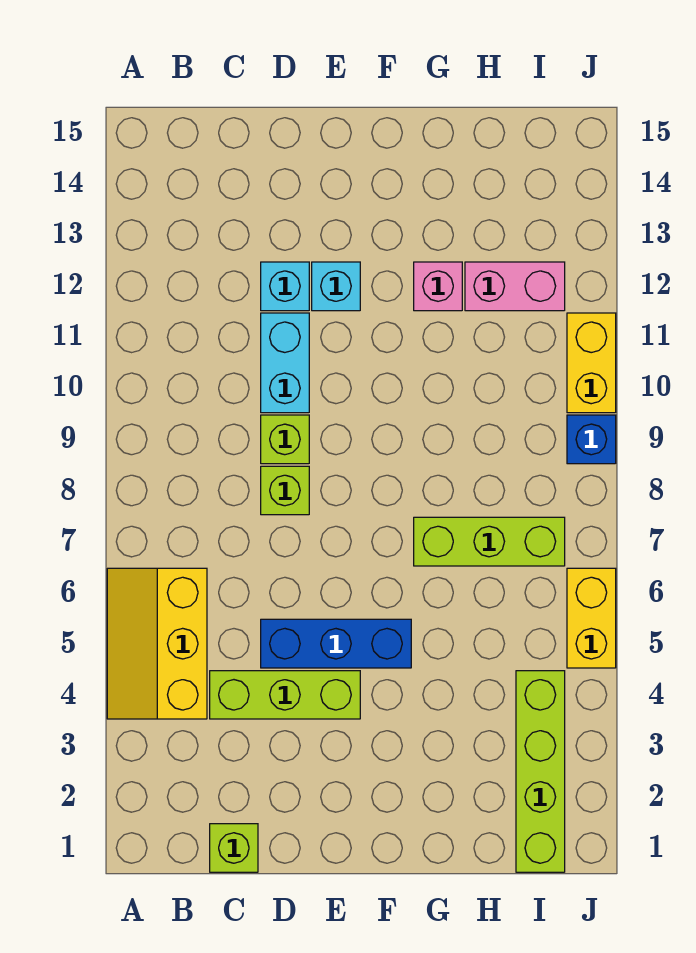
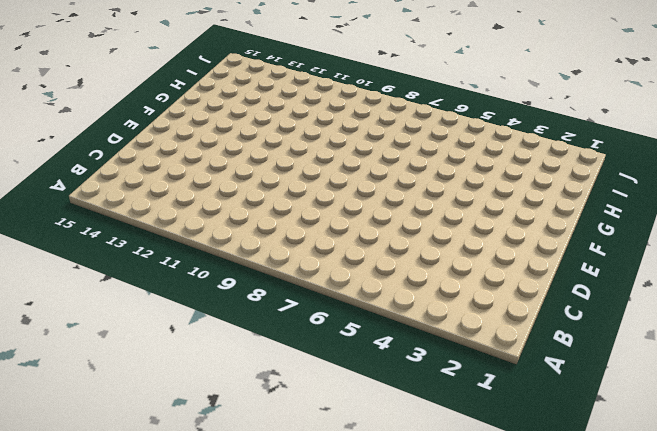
none -> yellow 2x3 slope [107,568,207,719]
none -> lime 1x1 brick [210,824,258,872]
none -> lime 1x3 brick [210,671,360,719]

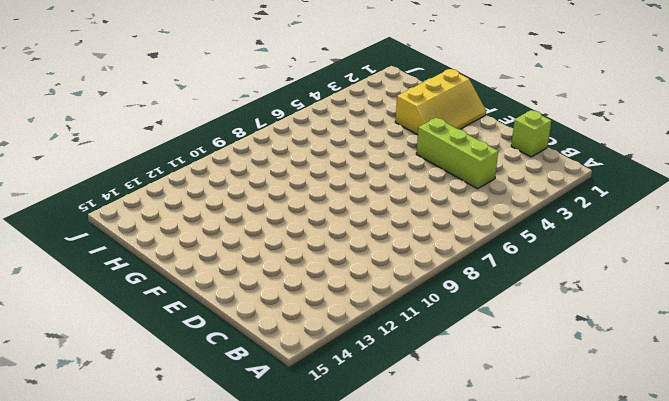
yellow 2x3 slope [395,69,486,135] -> yellow 2x3 slope moved to [107,568,207,719]
none -> blue 1x3 brick [261,619,411,668]
none -> lime 1x1 brick [261,466,309,515]
none -> lime 1x1 brick [261,415,309,464]

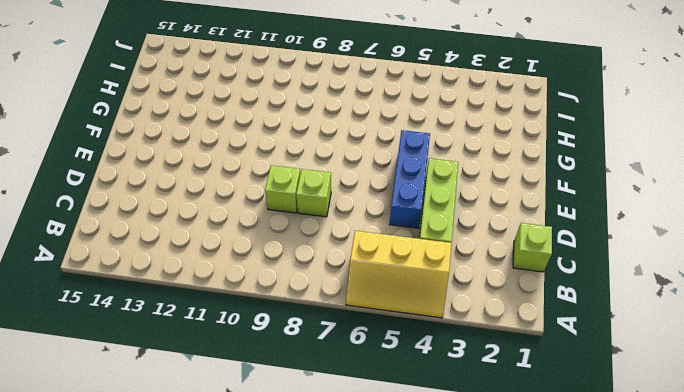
none -> cyan 1x2 brick [261,313,309,413]
none -> cyan 1x1 brick [261,262,309,311]
none -> cyan 1x1 brick [312,262,360,311]

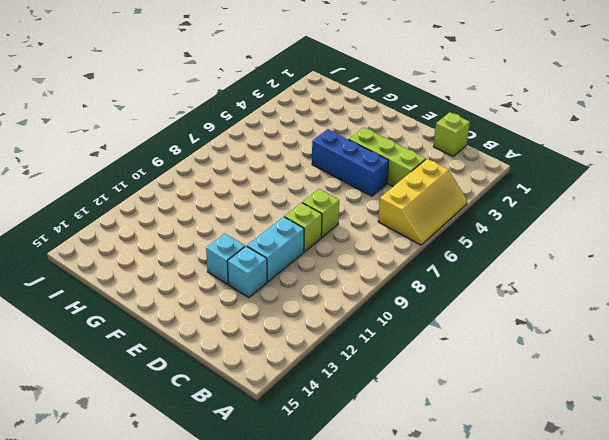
none -> lime 1x3 brick [414,517,565,566]
none -> pink 1x1 brick [414,262,462,311]
none -> pink 1x2 brick [465,262,565,311]

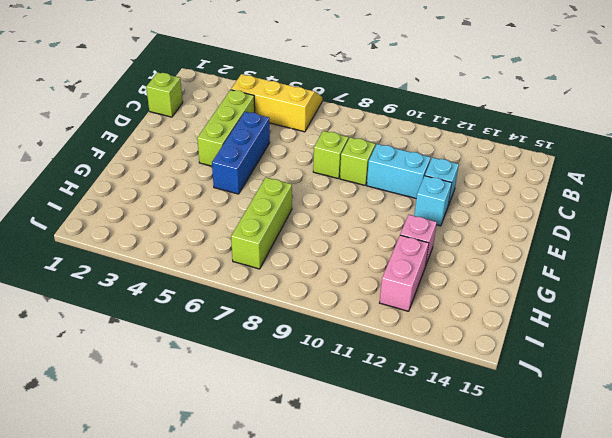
none -> lime 1x4 brick [516,671,565,872]
none -> yellow 1x2 brick [567,568,616,668]
none -> blue 1x1 brick [567,415,616,464]

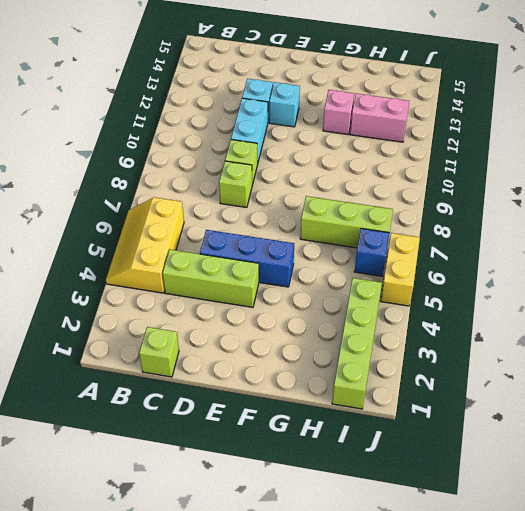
blue 1x1 brick [354,228,389,276] -> blue 1x1 brick moved to [567,415,616,464]
none -> yellow 1x2 brick [567,313,616,413]

